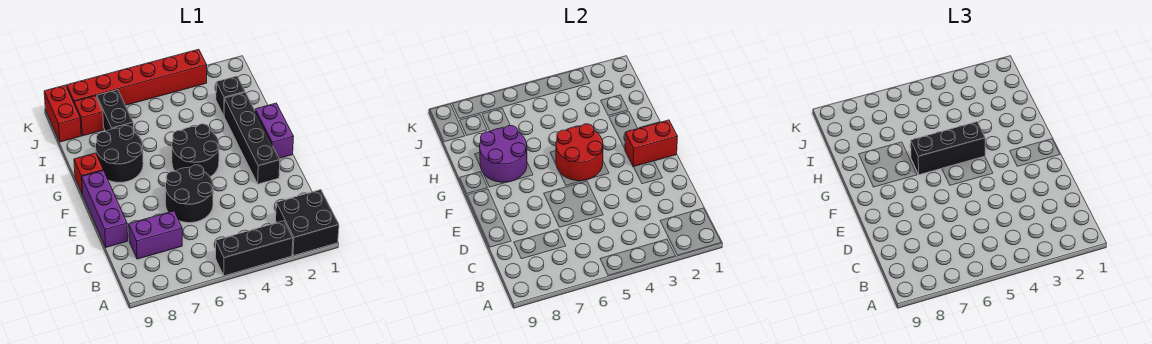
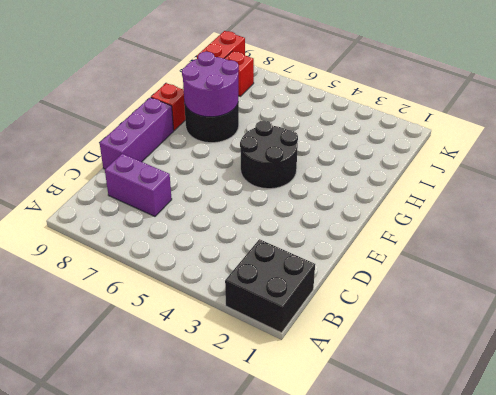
none -> black 1x3 brick [216,221,293,276]
none -> black 2x2 round brick [165,165,213,223]
none -> black 1x4 brick [224,93,280,184]

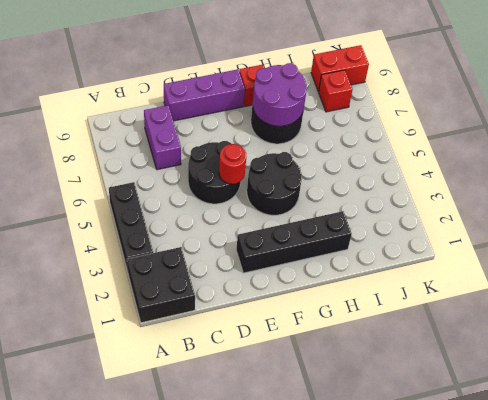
red 1x1 round brick [219,144,246,184] -> none
none -> purple 1x2 brick [255,103,294,158]
none -> black 1x1 brick [216,76,245,115]
none -> black 1x2 brick [97,90,134,131]

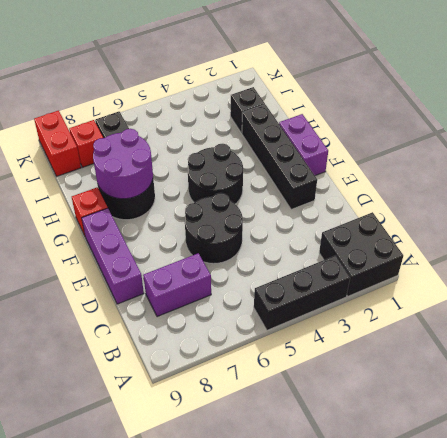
none -> red 1x6 brick [67,49,207,105]
none -> red 1x2 brick [625,120,678,167]
none -> red 2x2 round brick [556,124,603,181]

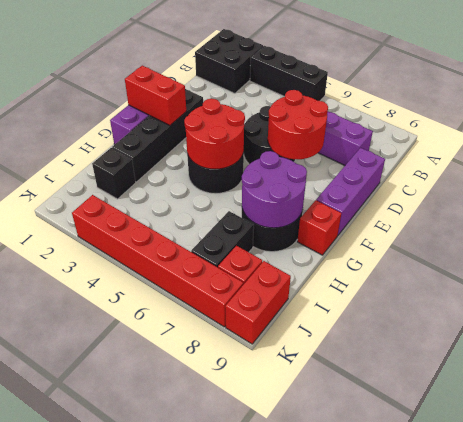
red 2x2 round brick [268,90,328,159] -> none
none -> black 1x3 brick [911,122,985,175]

